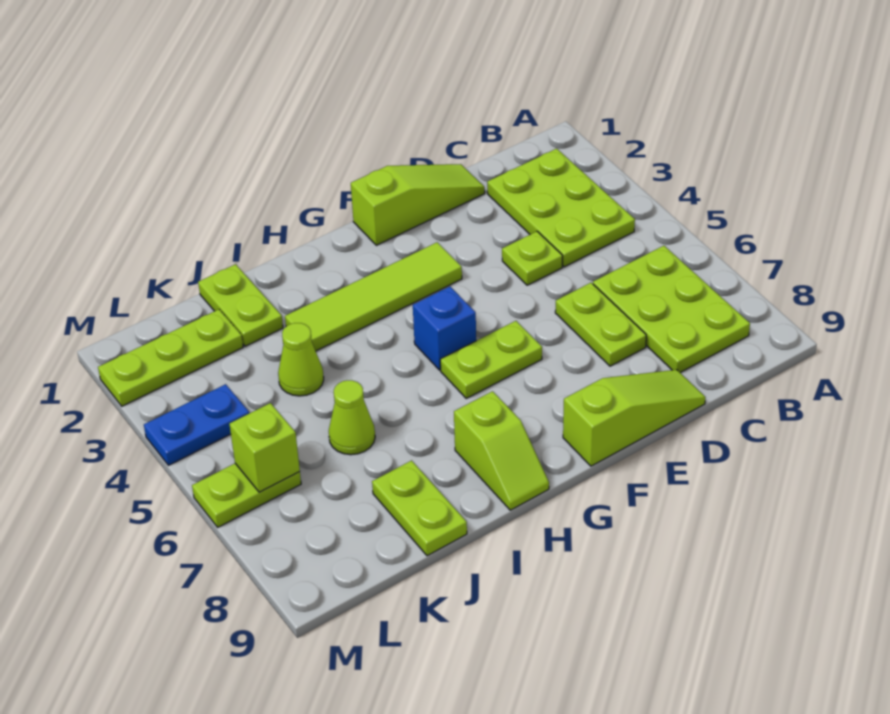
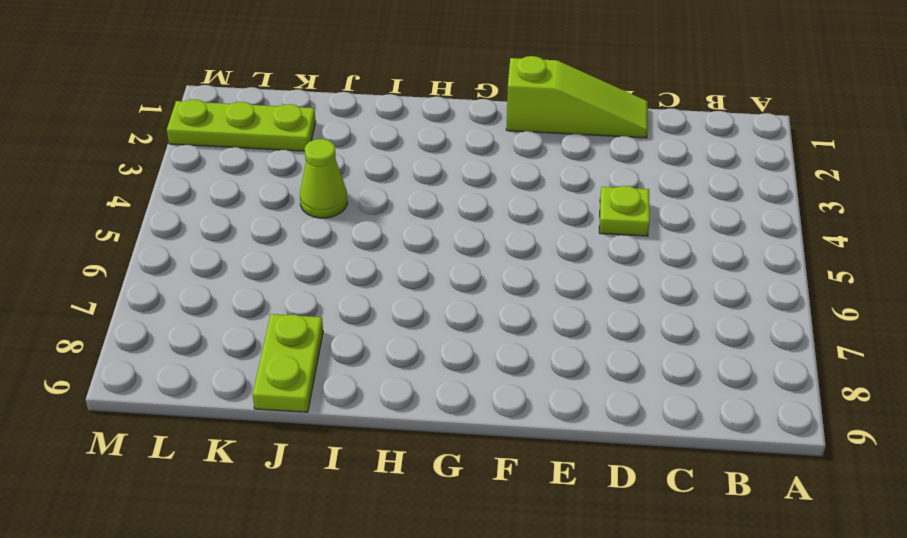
none -> lime 2x3 plate [487,149,635,267]
none -> lime 2x3 plate [593,246,750,373]
none -> lime 1x2 plate [555,283,646,366]

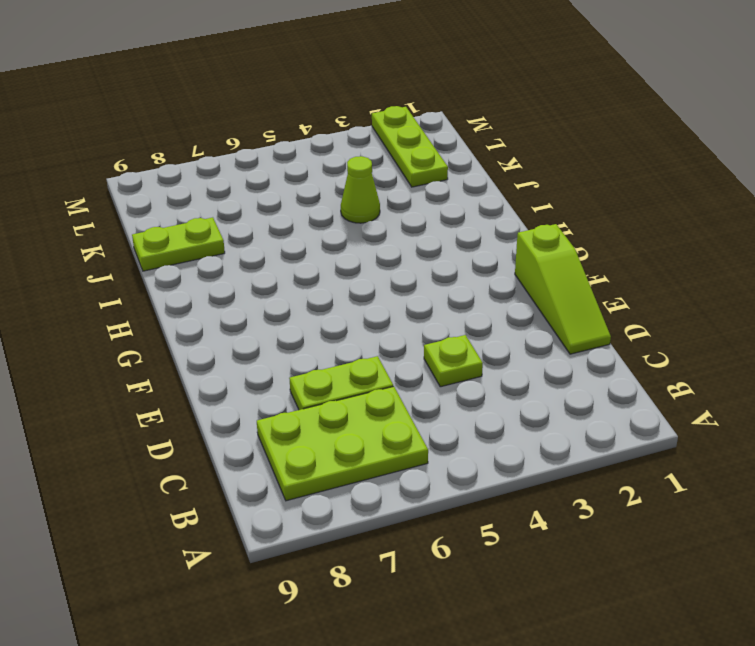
none -> lime 2x3 plate [487,149,635,267]
none -> lime 1x3 slope [563,370,706,466]
none -> lime 1x4 tile [285,242,462,351]

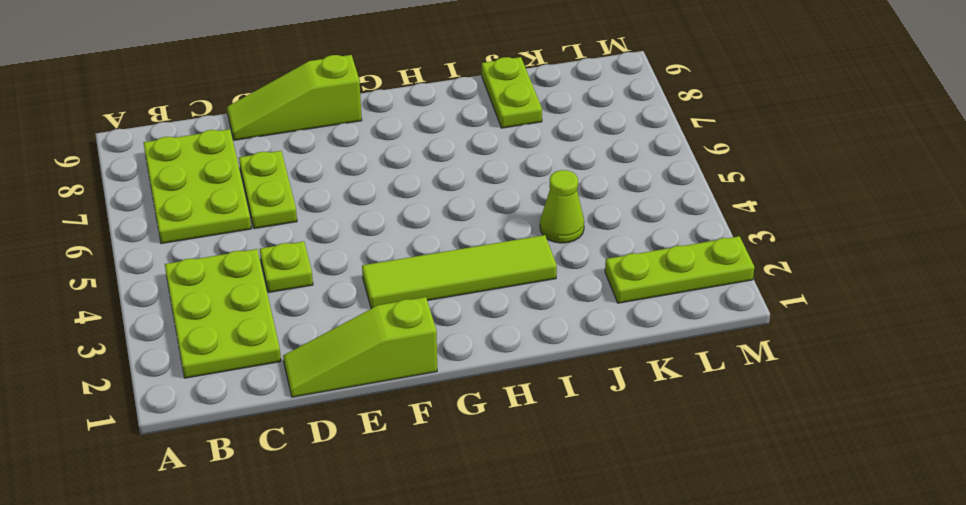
none -> lime 1x2 plate [440,321,542,398]
none -> blue 1x1 brick [413,287,476,370]
none -> lime 1x2 slope [454,391,549,510]

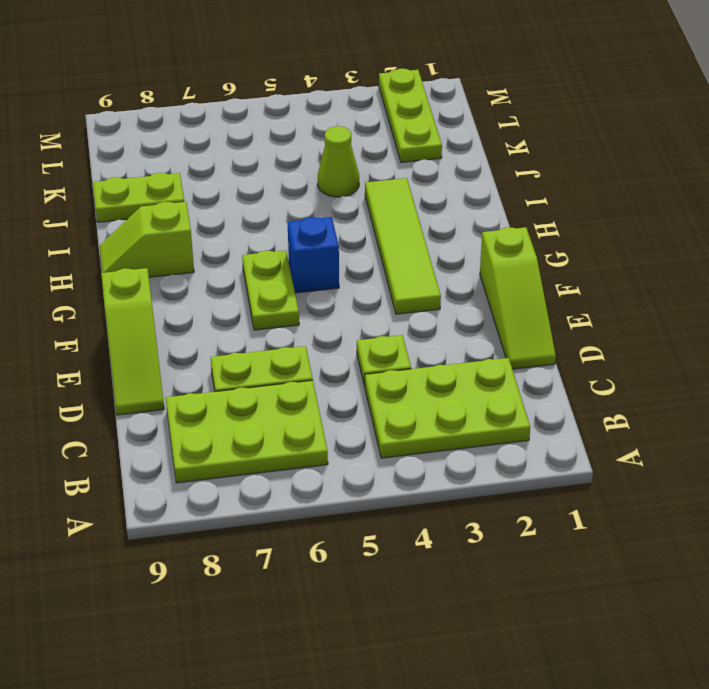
none -> lime 1x2 plate [198,264,283,346]
none -> lime 1x1 cone [329,380,375,455]
none -> blue 1x2 plate [144,384,249,465]

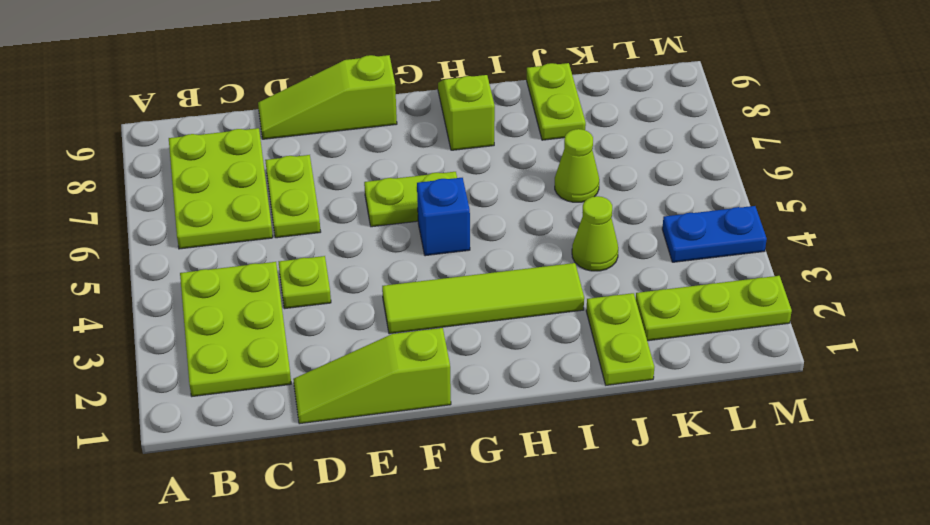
none -> lime 1x2 plate [192,464,301,527]
none -> lime 1x1 brick [229,403,300,492]

